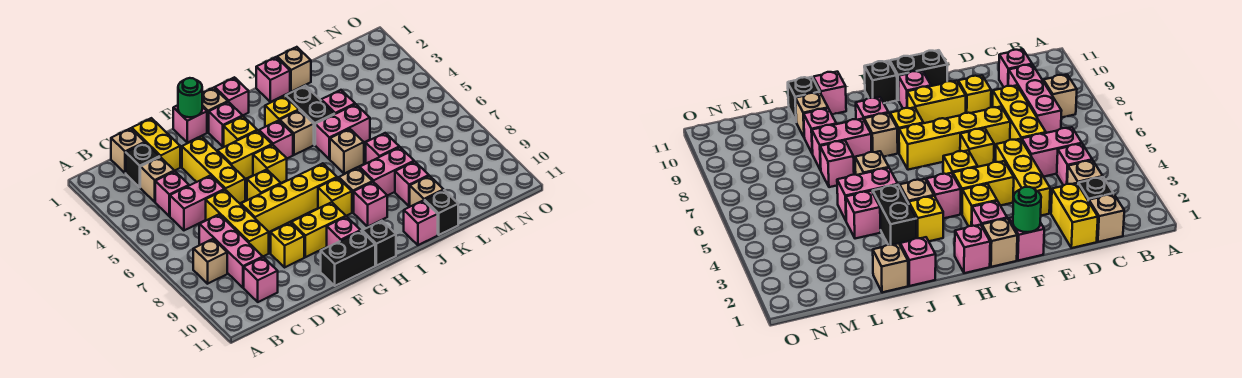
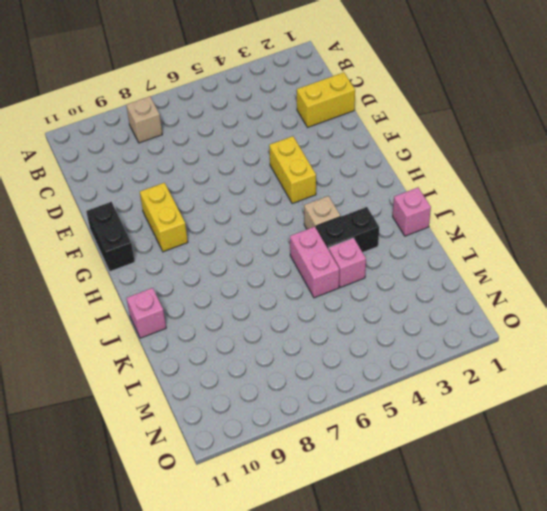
none -> tan 1x1 brick [111,128,145,173]
none -> black 1x1 brick [126,143,160,187]
none -> tan 1x1 brick [140,157,174,202]
none -> pink 1x1 brick [155,171,189,216]

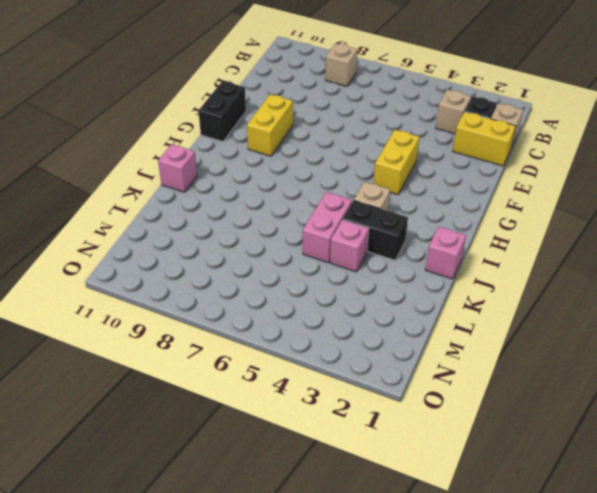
none -> pink 1x1 brick [155,171,189,216]
none -> pink 1x2 brick [170,175,225,230]
none -> pink 1x3 brick [199,214,263,288]
none -> pink 1x1 brick [244,257,278,302]

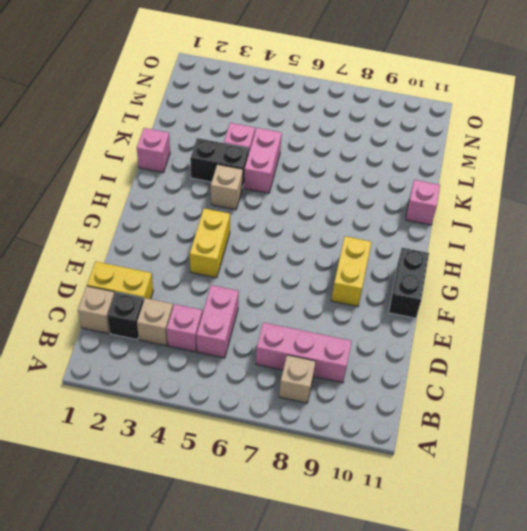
none -> pink 1x1 brick [244,257,278,302]
none -> yellow 1x3 brick [206,190,269,256]
none -> yellow 1x3 brick [182,137,245,203]
none -> yellow 1x4 brick [241,163,337,232]

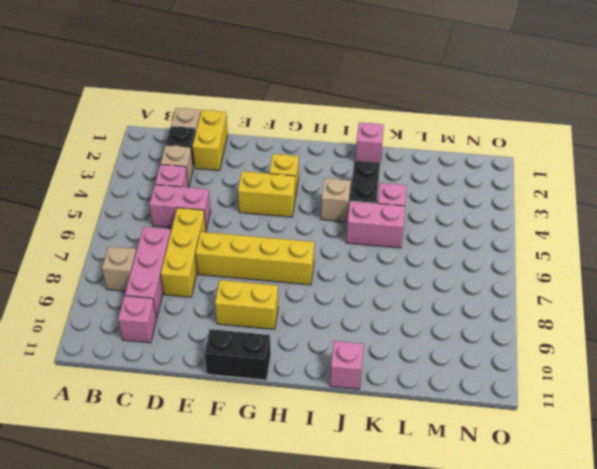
none -> yellow 1x3 brick [182,137,245,203]
none -> yellow 1x1 brick [271,223,304,267]
none -> pink 1x1 brick [173,105,207,143]
none -> yellow 1x1 brick [247,169,281,200]

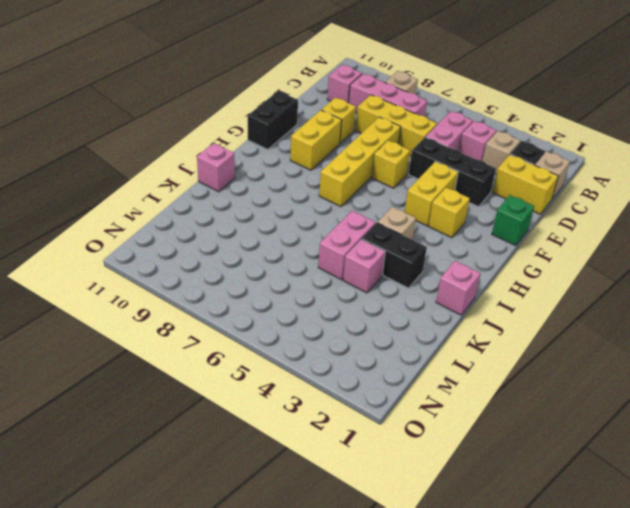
black 1x3 brick [409,137,496,207] -> yellow 1x3 brick [182,137,245,203]
green 1x1 brick [492,195,534,246] -> pink 1x1 brick [173,105,207,143]
none -> tan 1x1 brick [202,88,228,132]
none -> pink 1x1 brick [209,102,243,147]
none -> yellow 1x1 brick [253,145,287,183]
none -> pink 1x1 brick [327,217,361,247]

